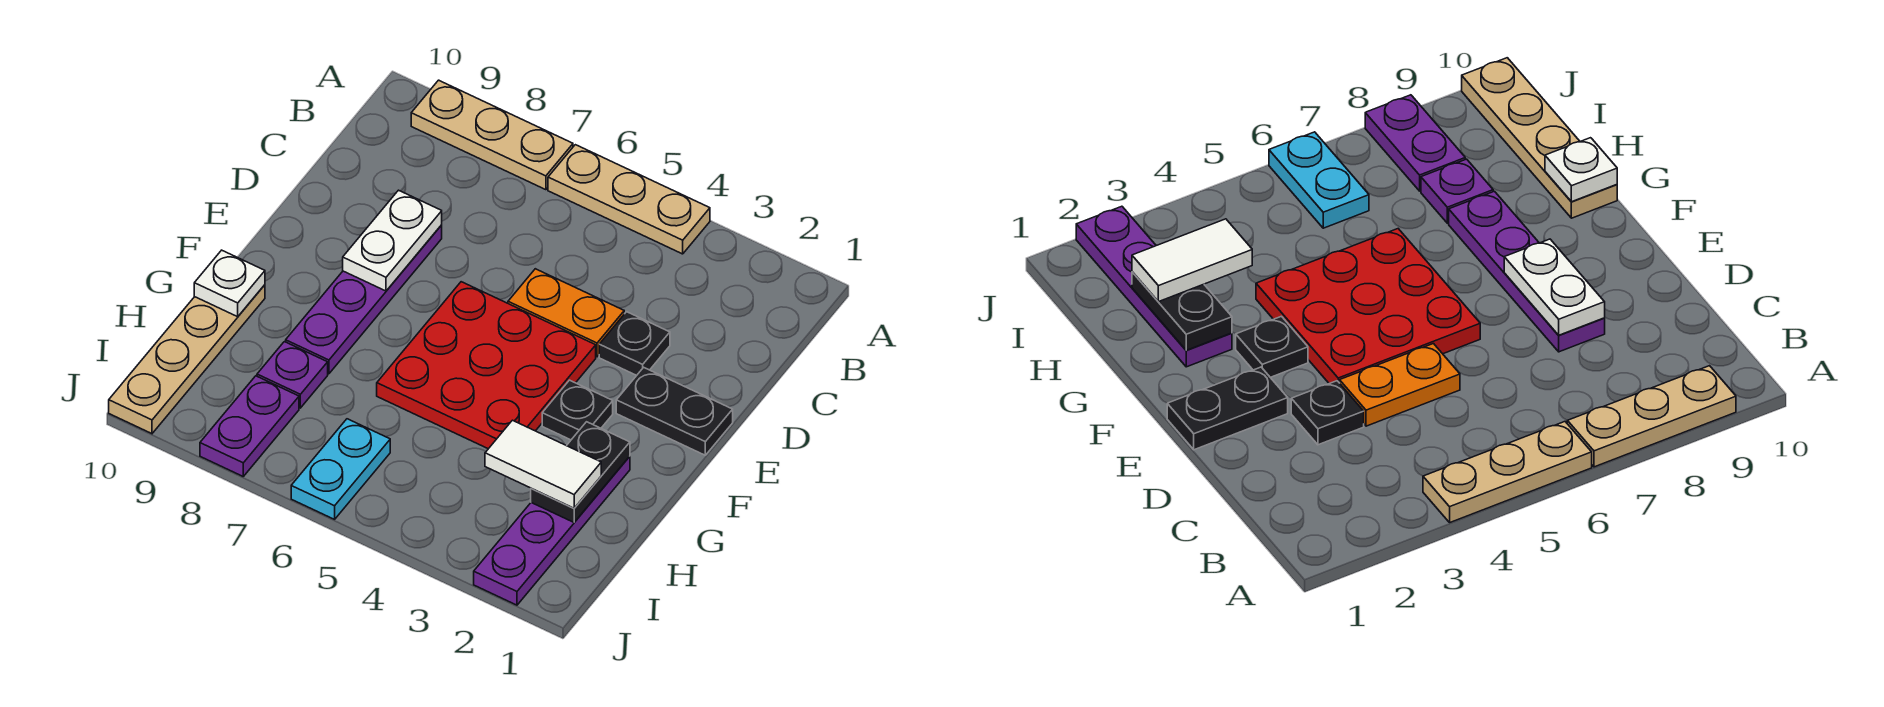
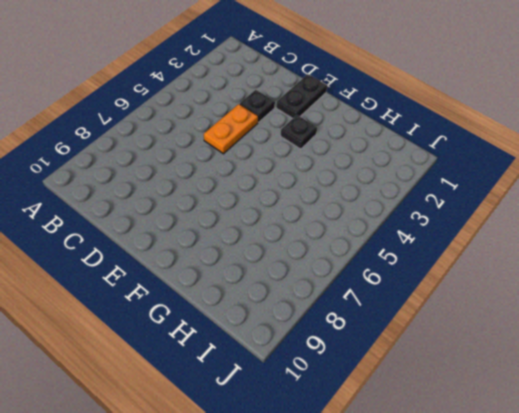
none -> tan 1x3 plate [548,145,710,254]
none -> tan 1x3 plate [411,80,573,190]
none -> purple 1x4 plate [286,225,442,374]

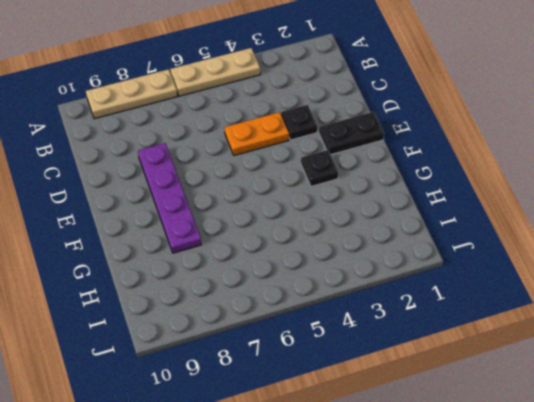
none -> red 3x3 plate [377,282,596,449]
none -> purple 1x4 plate [474,456,630,605]
none -> tan 1x4 plate [109,285,265,434]

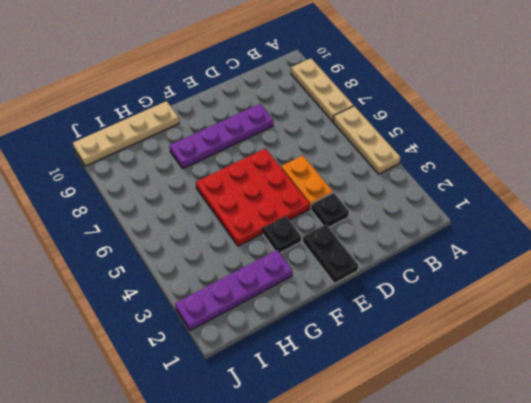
none -> purple 1x1 plate [257,342,328,408]
none -> cyan 1x2 plate [291,419,390,519]
none -> purple 1x2 plate [200,376,299,476]

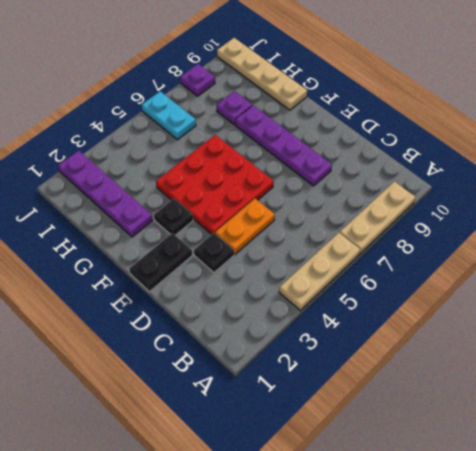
purple 1x1 plate [180,64,215,96] -> purple 1x2 plate [200,376,299,476]
none -> white 1x2 plate [343,190,442,291]
none -> black 1x2 plate [531,422,630,522]
none -> white 1x1 plate [194,250,265,317]

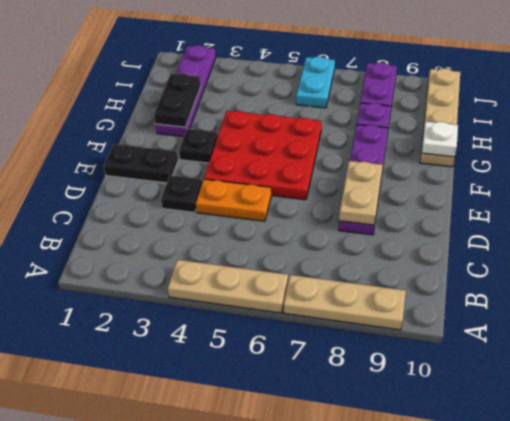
tan 1x2 plate [339,161,383,225] -> white 1x2 plate [343,190,442,291]
none -> white 1x2 tile [485,420,601,508]

